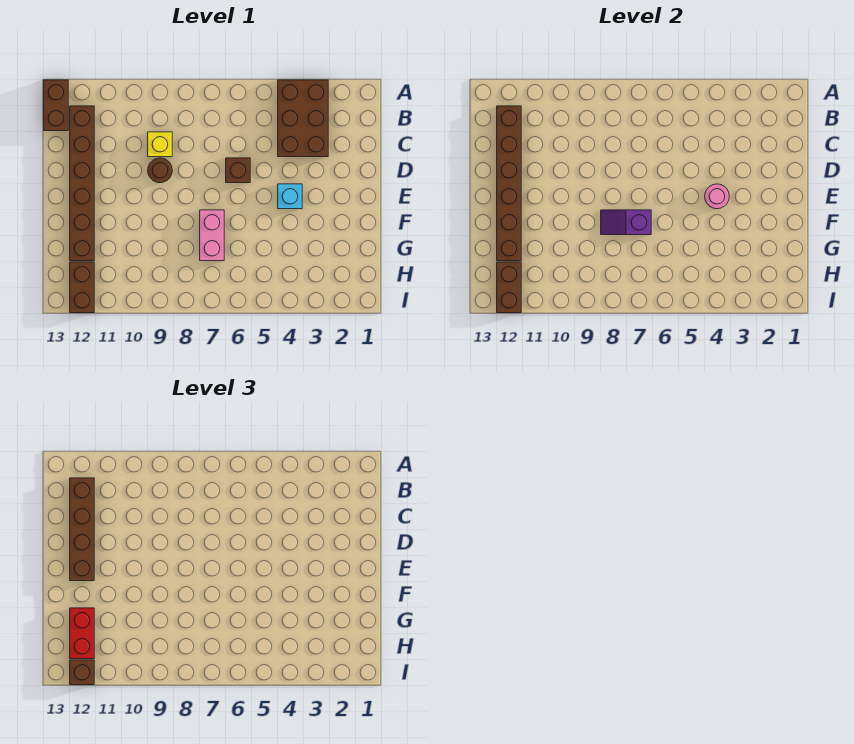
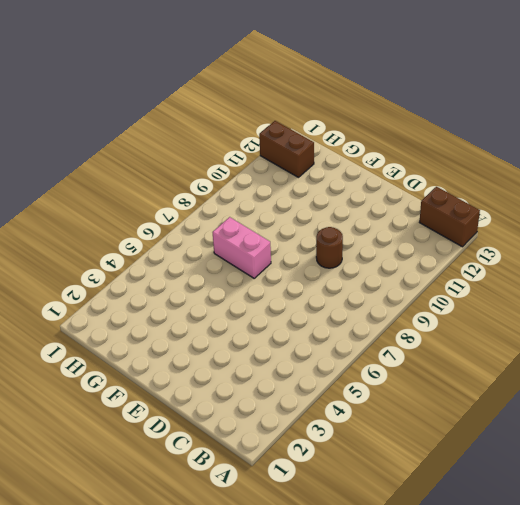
none -> brown 2x3 brick [278,80,328,157]
none -> brown 1x6 brick [70,106,94,261]
none -> yellow 1x1 brick [148,132,172,157]

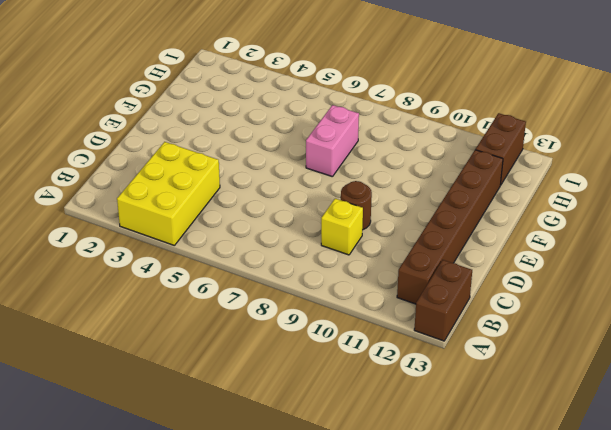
yellow 2x3 brick [117,142,220,246] -> brown 2x3 brick [278,80,328,157]
none -> brown 1x1 brick [226,158,250,183]
none -> cyan 1x1 brick [278,184,302,209]
none -> brown 1x6 brick [497,106,521,261]

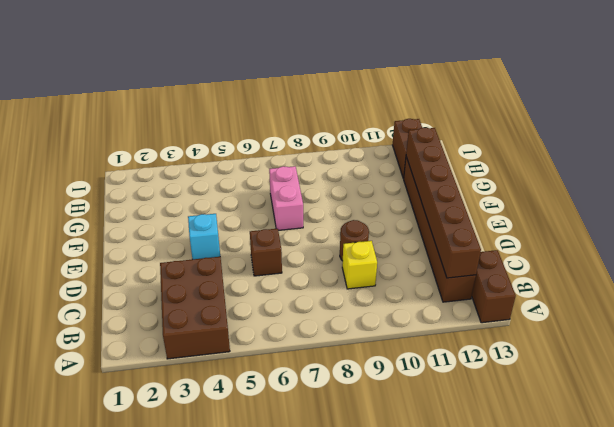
none -> pink 1x1 round brick [705,184,729,209]
none -> purple 1x2 slope [601,210,651,235]
none -> brown 1x2 brick [497,262,521,313]

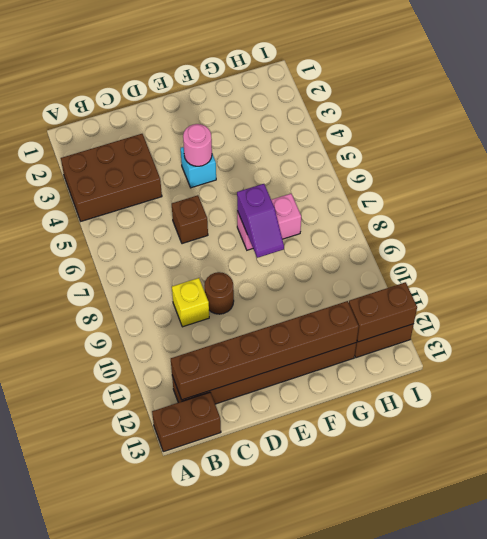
none -> brown 1x4 brick [70,478,94,581]
none -> red 1x2 brick [70,608,94,659]
none -> brown 1x1 brick [70,660,94,685]

